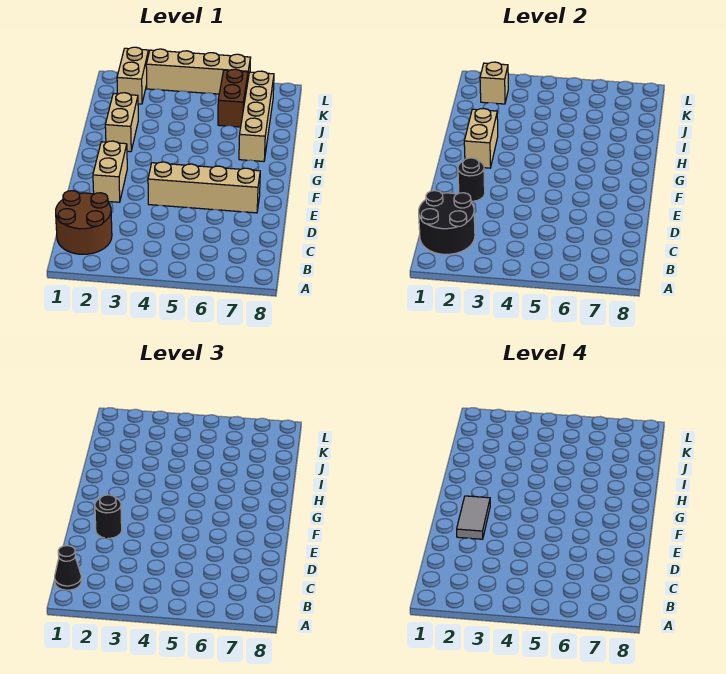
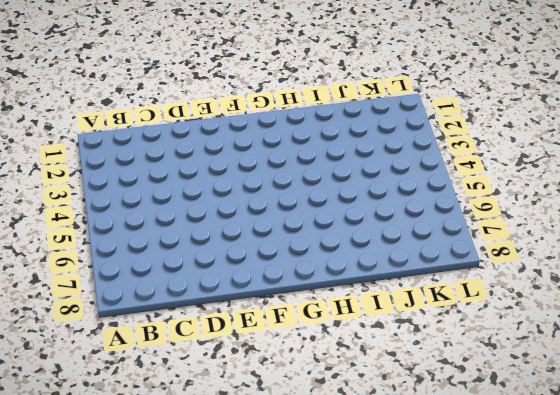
none -> brown 2x2 round brick [56,191,112,254]
none -> tan 1x2 brick [93,141,127,202]
none -> tan 1x4 brick [148,162,260,213]

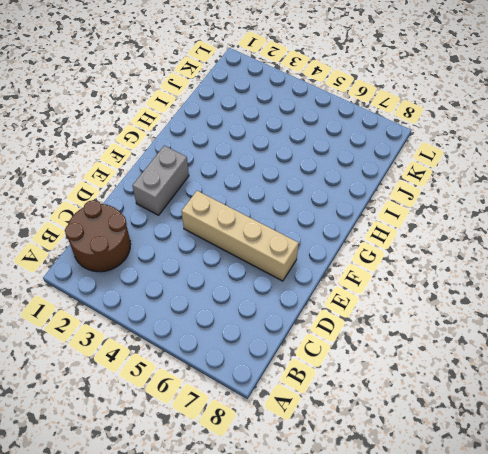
grey 1x2 brick [132,146,189,215] -> tan 1x2 brick [93,141,127,202]
none -> tan 1x2 brick [105,93,138,152]
none -> tan 1x4 brick [239,71,274,161]
none -> brown 1x2 brick [218,69,248,127]

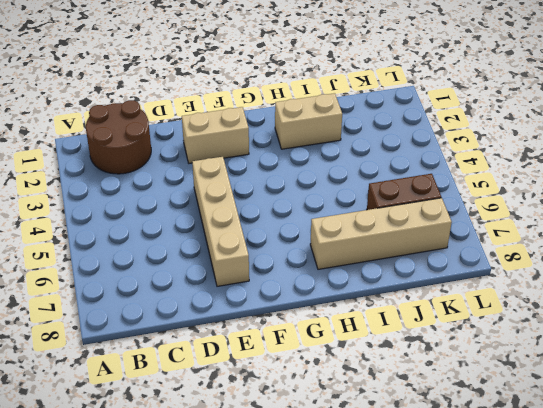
none -> tan 1x2 brick [117,47,149,104]
none -> tan 1x4 brick [146,49,251,94]
none -> black 2x2 round brick [419,191,475,254]

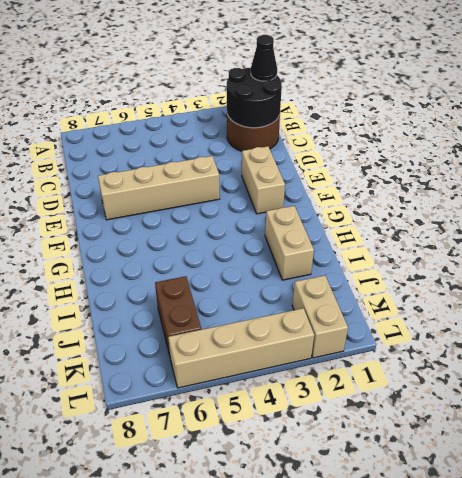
none -> tan 1x4 brick [239,71,274,161]
none -> black 1x1 round brick [458,158,485,201]
none -> tan 1x2 brick [464,108,498,168]

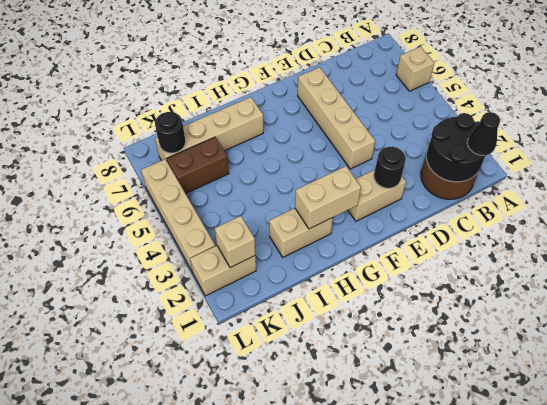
tan 1x1 brick [396,47,434,91] -> none
black 1x1 round brick [155,112,185,153] -> black 1x1 round brick moved to [95,495,122,538]
none -> grey 1x2 tile [457,496,490,539]

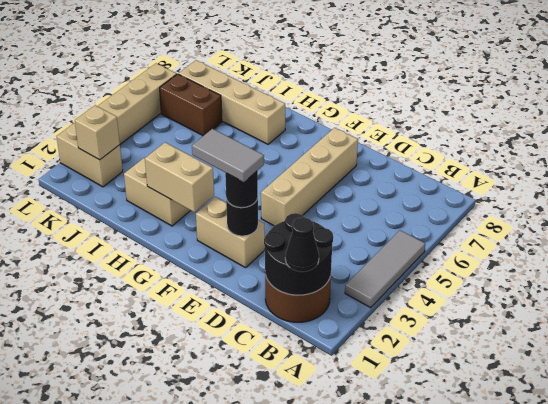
grey 1x3 tile [345,230,425,308] -> none

